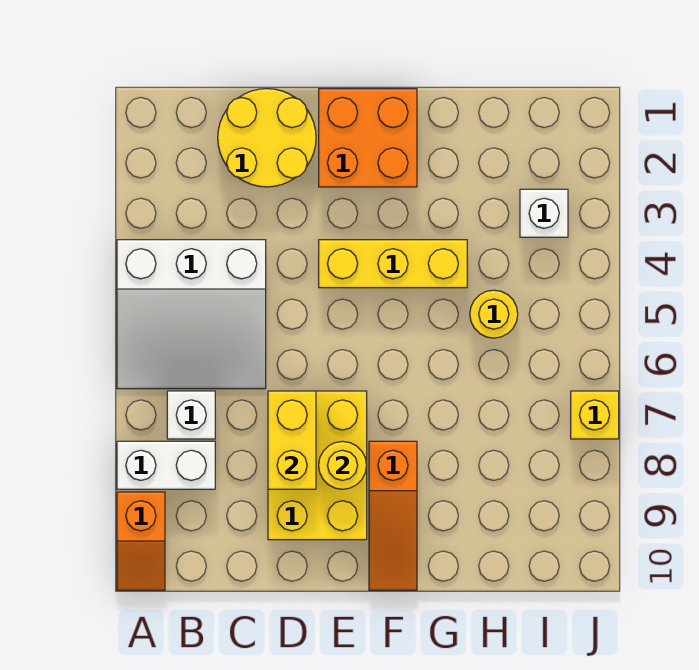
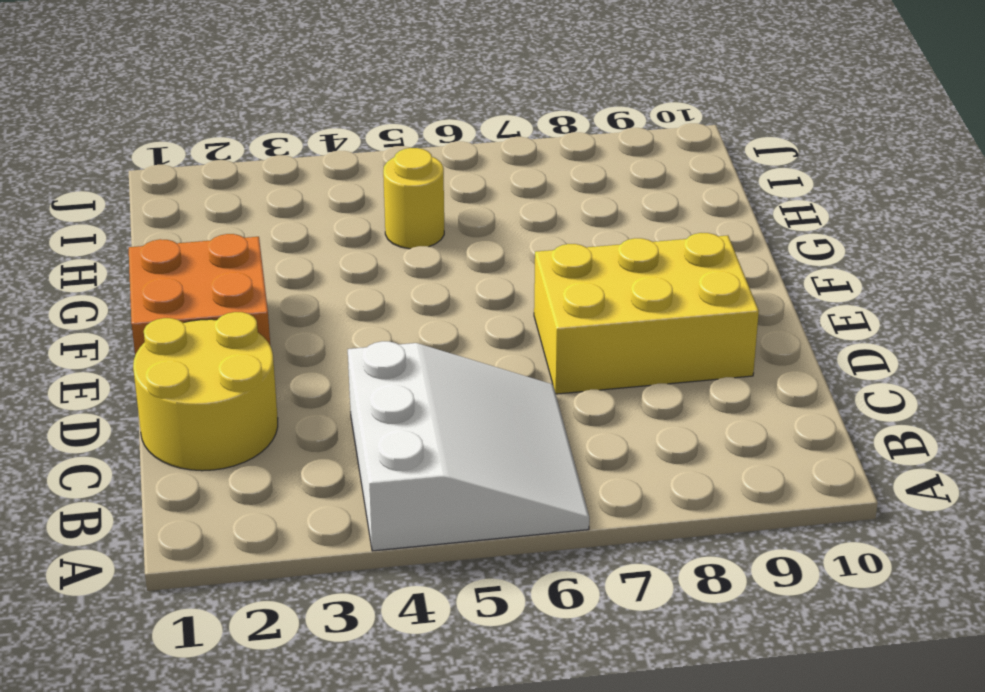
none -> white 1x2 brick [117,441,215,489]
none -> orange 1x2 slope [117,492,165,590]
none -> white 1x1 brick [167,391,215,439]

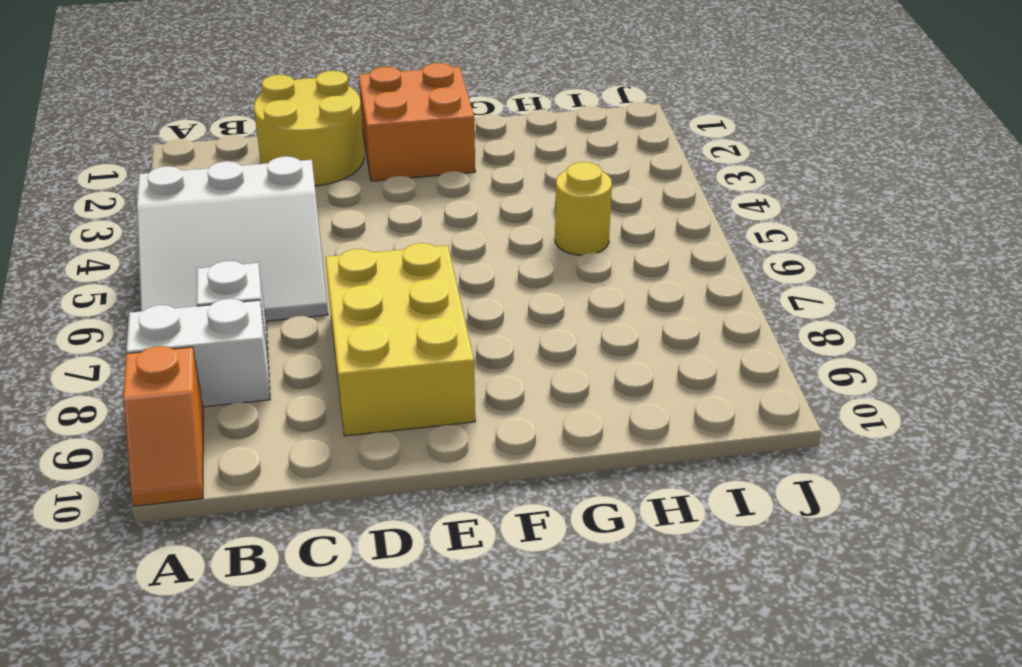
none -> yellow 1x3 brick [319,240,467,288]
none -> orange 1x3 slope [369,441,417,590]
none -> white 1x1 brick [520,189,568,237]

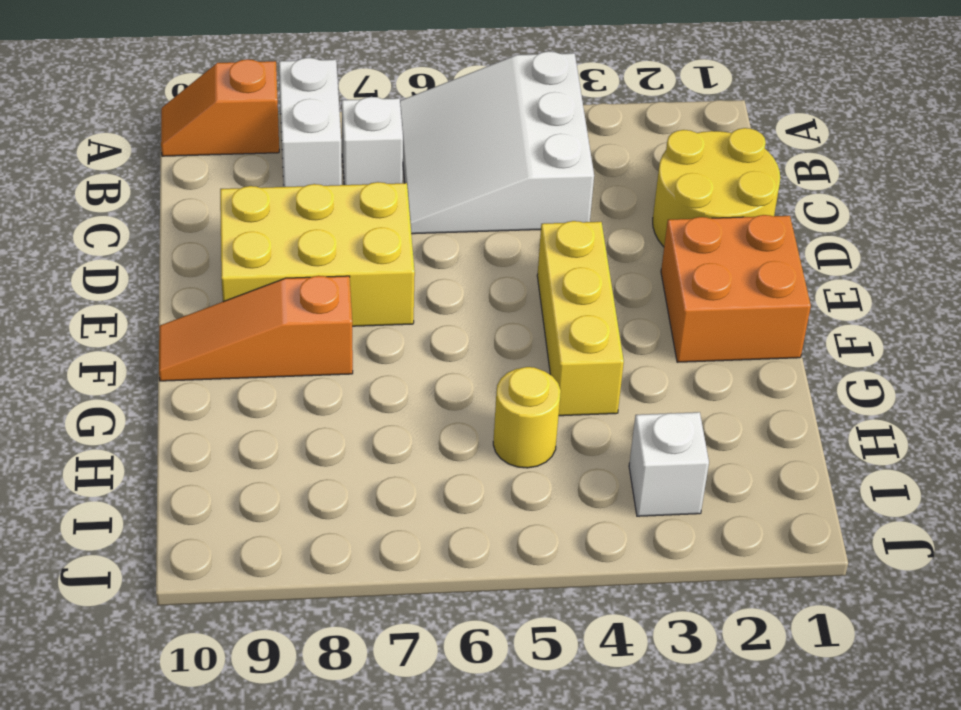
none -> yellow 1x1 brick [571,391,619,439]
none -> yellow 1x2 brick [268,391,316,489]
none -> yellow 1x1 round brick [319,441,367,489]

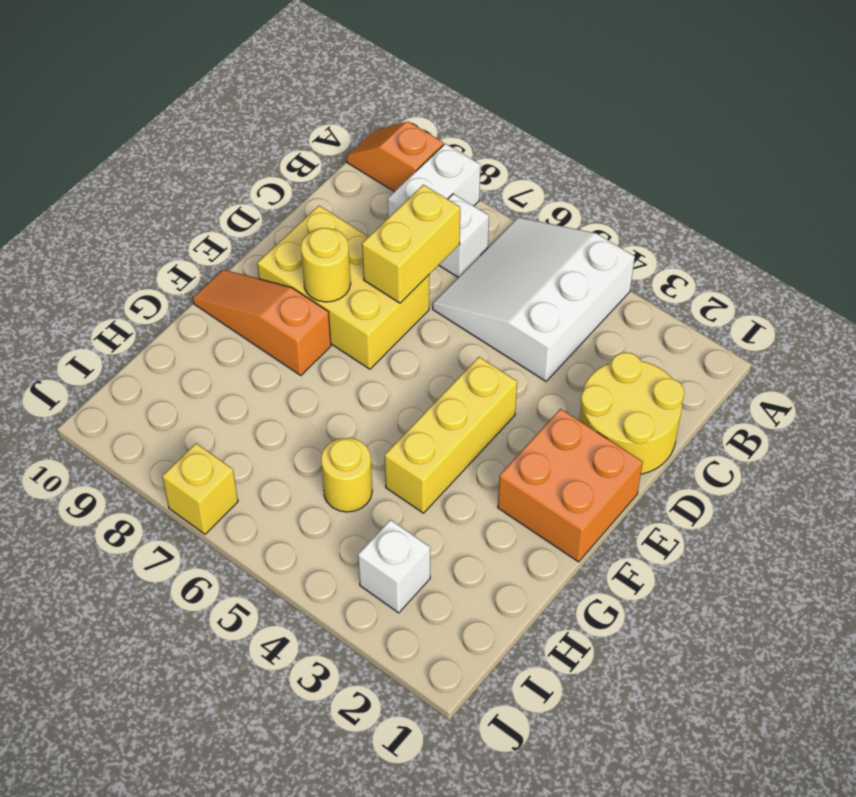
yellow 1x2 brick [362,185,460,303] -> yellow 1x2 brick turned to [268,391,316,489]

